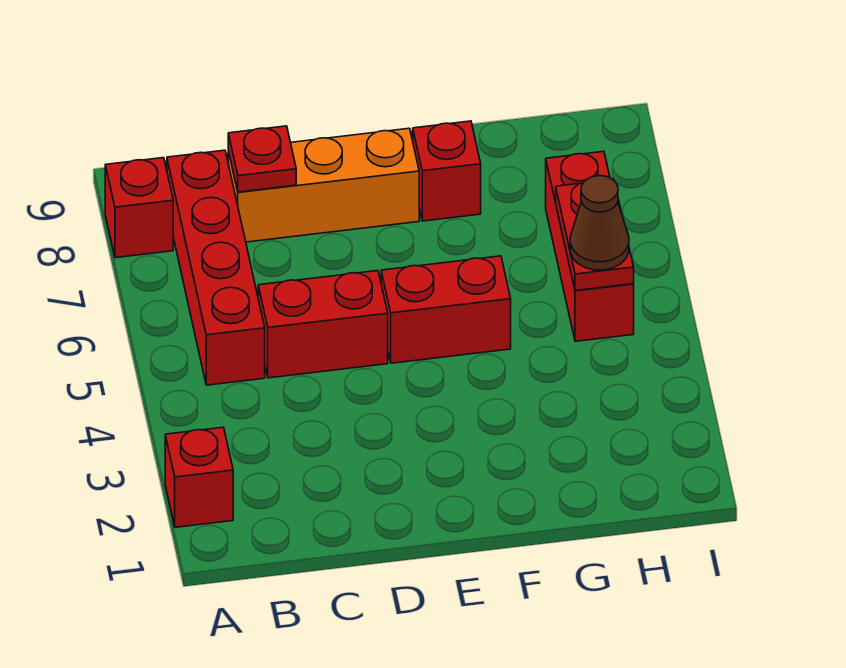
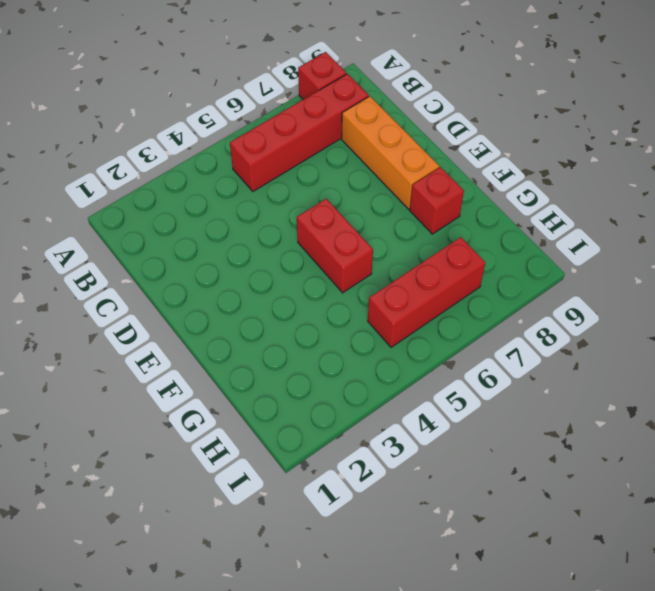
none -> red 1x1 brick [165,427,233,527]
none -> red 1x2 brick [258,271,388,378]

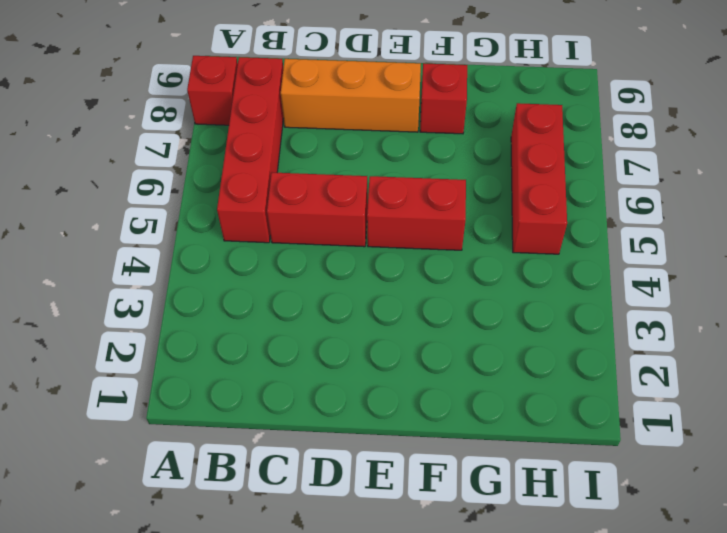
none -> red 1x1 brick [165,427,233,527]
none -> red 1x1 plate [228,126,296,192]

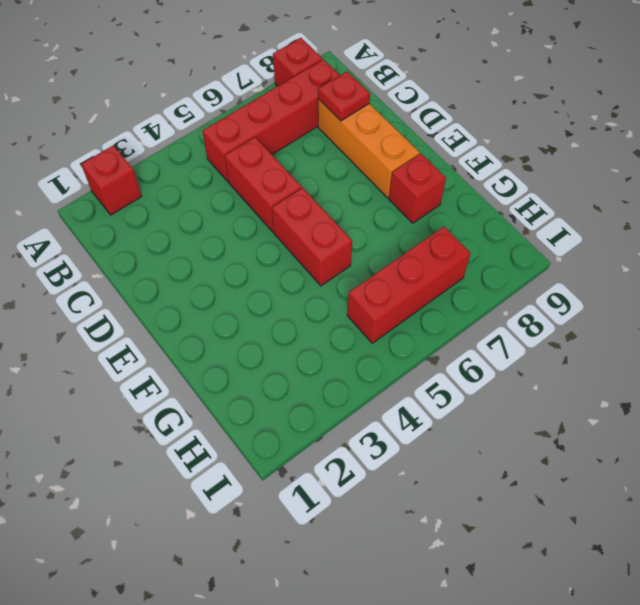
none -> red 1x2 plate [556,179,634,291]
none -> brown 1x1 cone [570,176,629,270]

